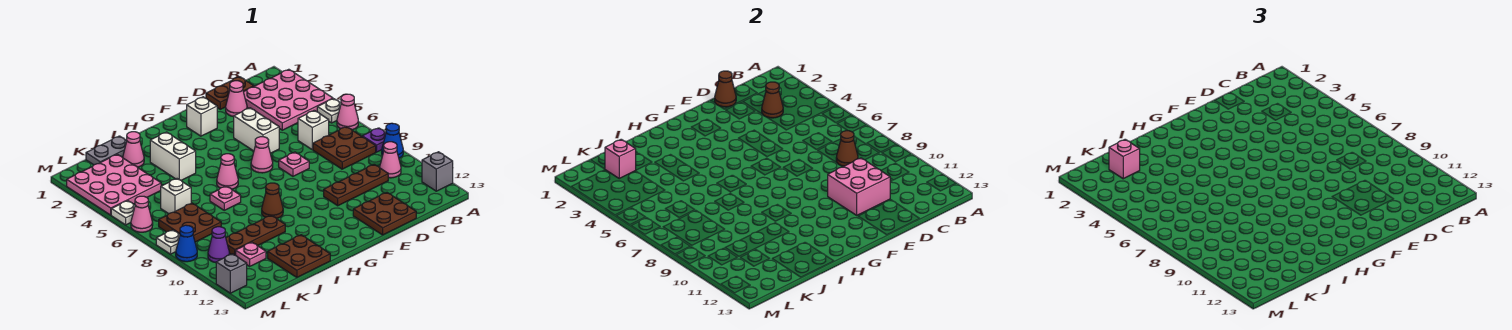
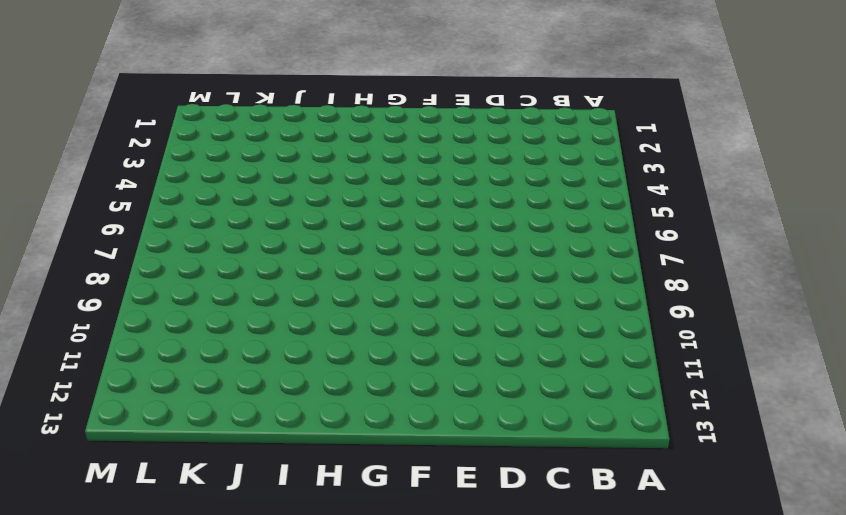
none -> pink 3x3 plate [244,69,333,130]
none -> white 1x1 plate [317,99,341,123]
none -> pink 1x1 cone [337,94,358,130]
none -> purple 1x1 plate [362,128,386,152]

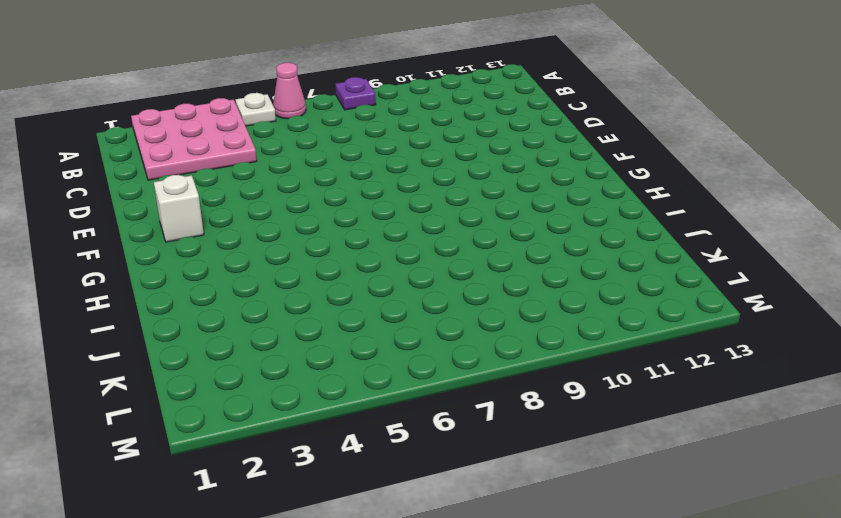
none -> blue 1x1 cone [382,123,403,158]
none -> grey 1x1 brick [422,152,453,191]
none -> brown 2x2 plate [313,127,376,169]
none -> pink 1x1 cone [380,142,401,178]

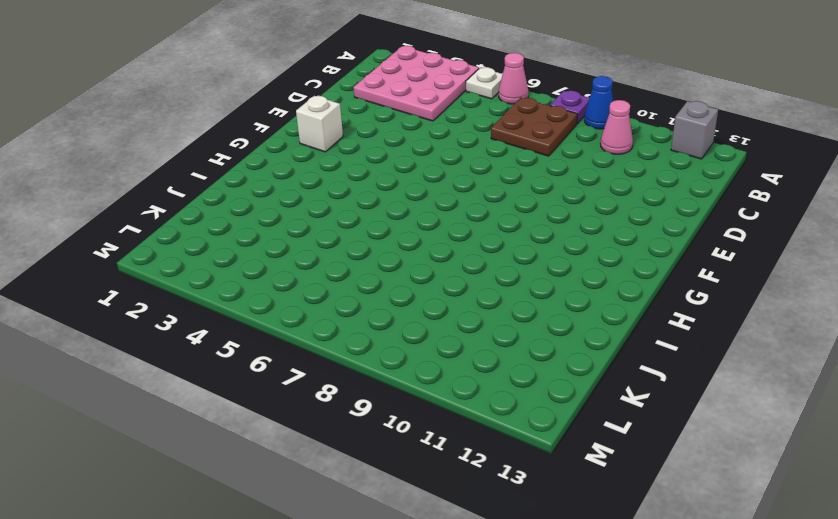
none -> brown 1x2 plate [206,77,254,109]
none -> white 1x1 brick [298,110,329,150]
none -> brown 1x3 plate [324,164,388,206]
none -> pink 1x1 cone [226,81,247,117]

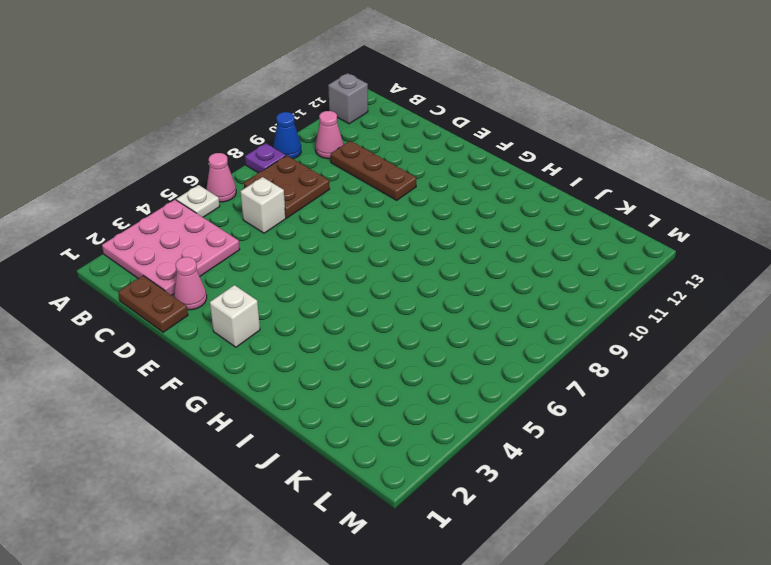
none -> brown 2x2 plate [353,193,416,235]
none -> white 1x2 brick [234,108,279,153]
none -> pink 1x1 plate [279,152,309,176]
none -> pink 1x1 cone [251,137,273,173]

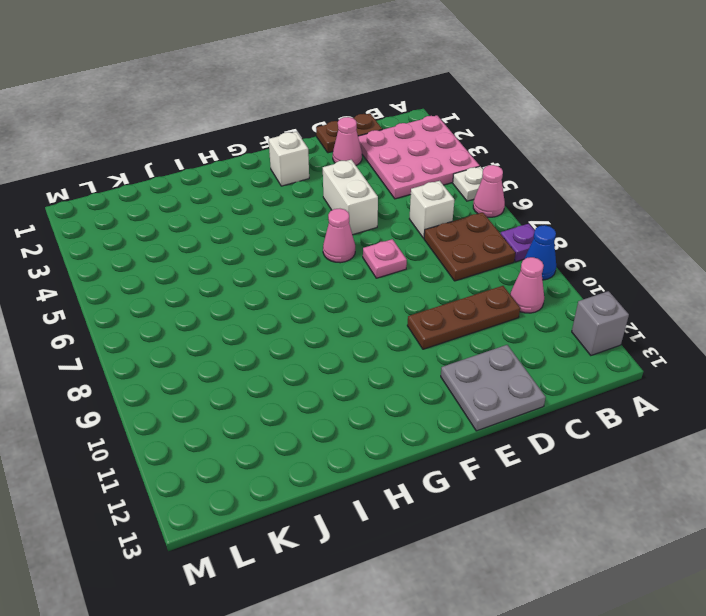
grey 2x2 plate [441,345,546,431] -> brown 2x2 plate [353,193,416,235]
none -> pink 1x1 cone [217,154,238,189]
none -> brown 1x1 cone [262,183,283,219]
none -> white 1x2 brick [150,132,196,180]
none -> pink 1x1 plate [210,186,241,210]

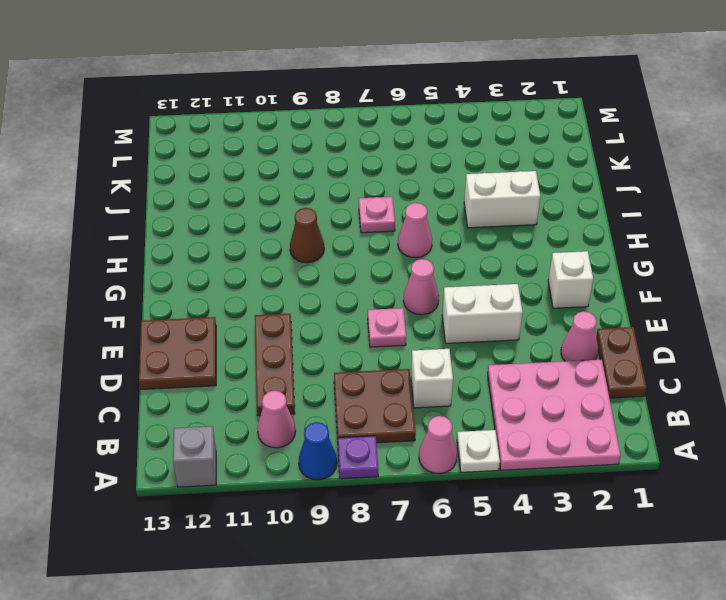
none -> brown 1x3 plate [226,215,285,255]
none -> brown 2x2 plate [268,235,330,278]
none -> grey 1x2 plate [86,136,127,165]
none -> pink 1x1 cone [123,132,144,167]

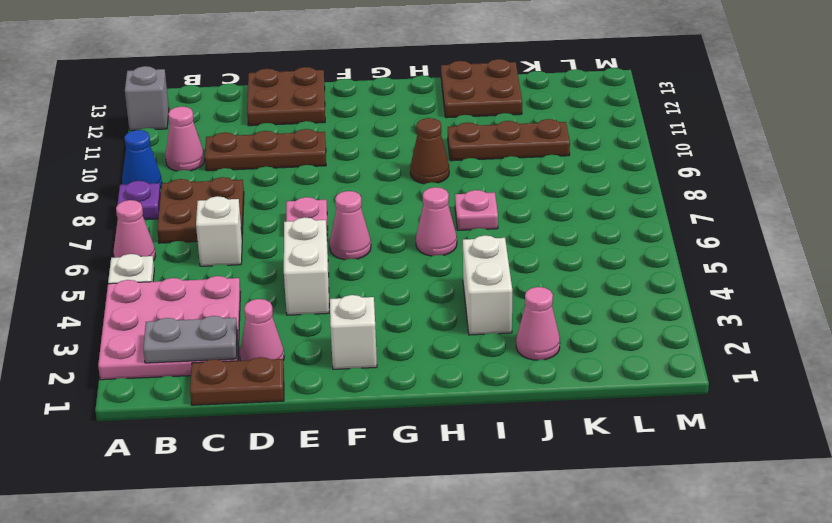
grey 1x2 plate [143,316,237,363] -> grey 1x2 plate moved to [86,136,127,165]
none -> pink 3x3 plate [67,154,161,215]
none -> white 1x1 brick [161,179,191,214]
none -> brown 2x2 plate [159,203,221,242]
none -> pink 1x1 plate [236,242,266,266]

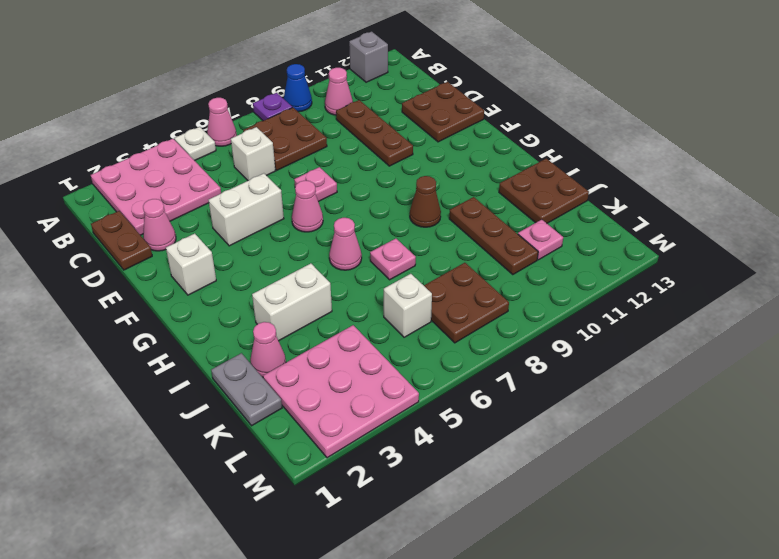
none -> purple 1x1 cone [208,227,230,263]
none -> white 1x1 plate [111,201,135,225]
none -> pink 1x1 cone [131,196,153,232]
none -> white 1x1 plate [156,230,180,254]

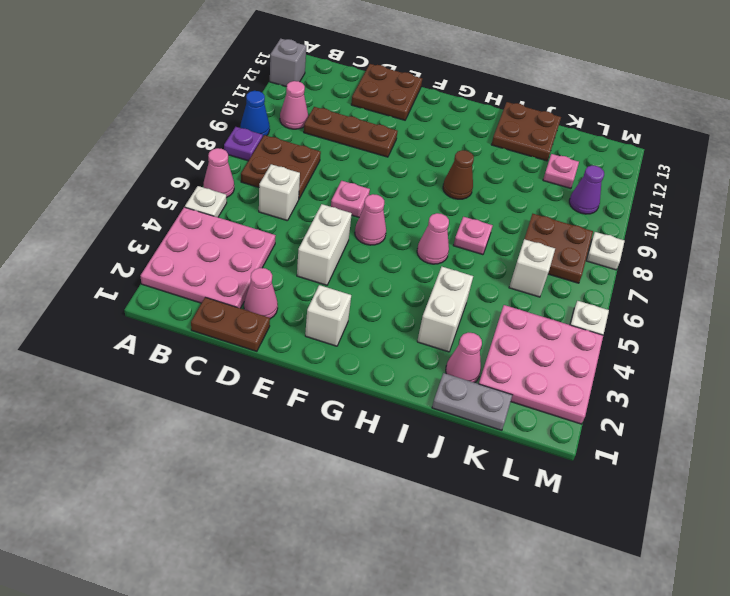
none -> brown 1x3 plate [226,215,285,255]
none -> pink 1x1 cone [131,196,153,232]
none -> blue 1x1 cone [176,225,197,262]
none -> grey 1x1 brick [216,254,247,293]

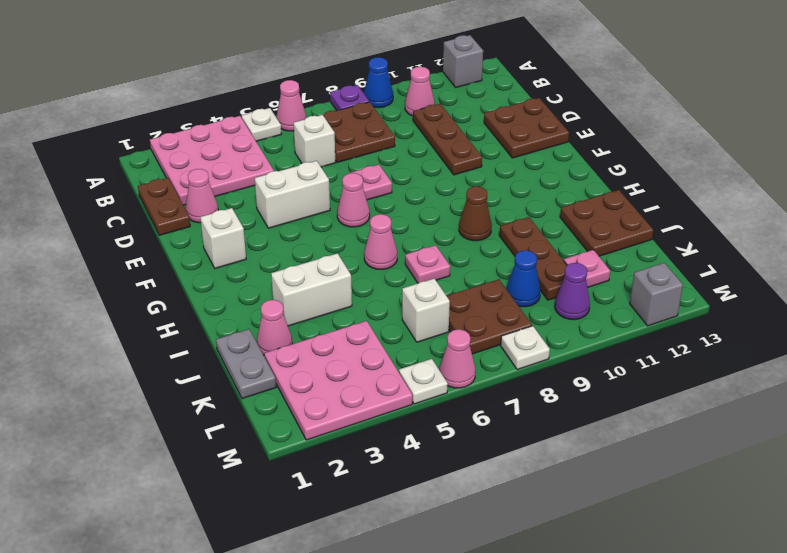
blue 1x1 cone [506,250,540,307] -> blue 1x1 cone moved to [176,225,197,262]
none -> brown 1x1 cone [762,82,783,118]
none -> brown 1x1 cone [836,131,858,166]
none -> brown 1x1 cone [715,71,736,107]
none -> pink 2x2 brick [828,158,890,215]

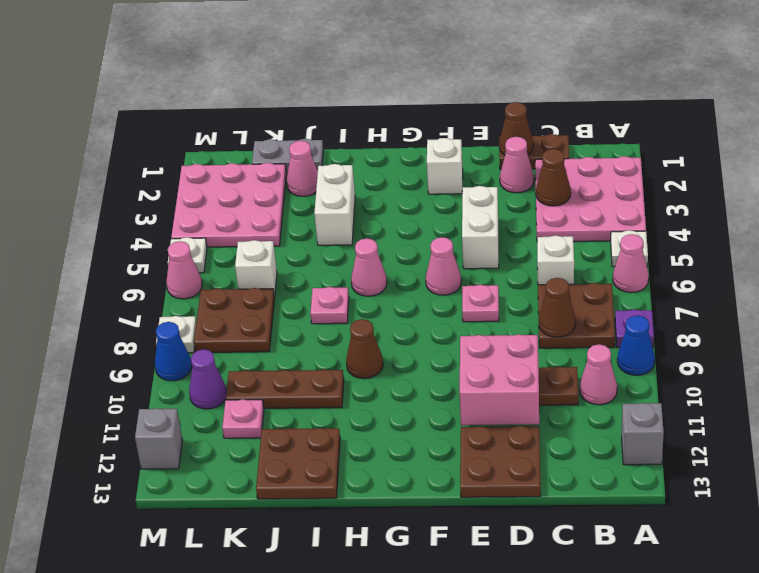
none -> pink 1x1 brick [605,139,636,178]
none -> pink 1x1 brick [1109,139,1140,179]

